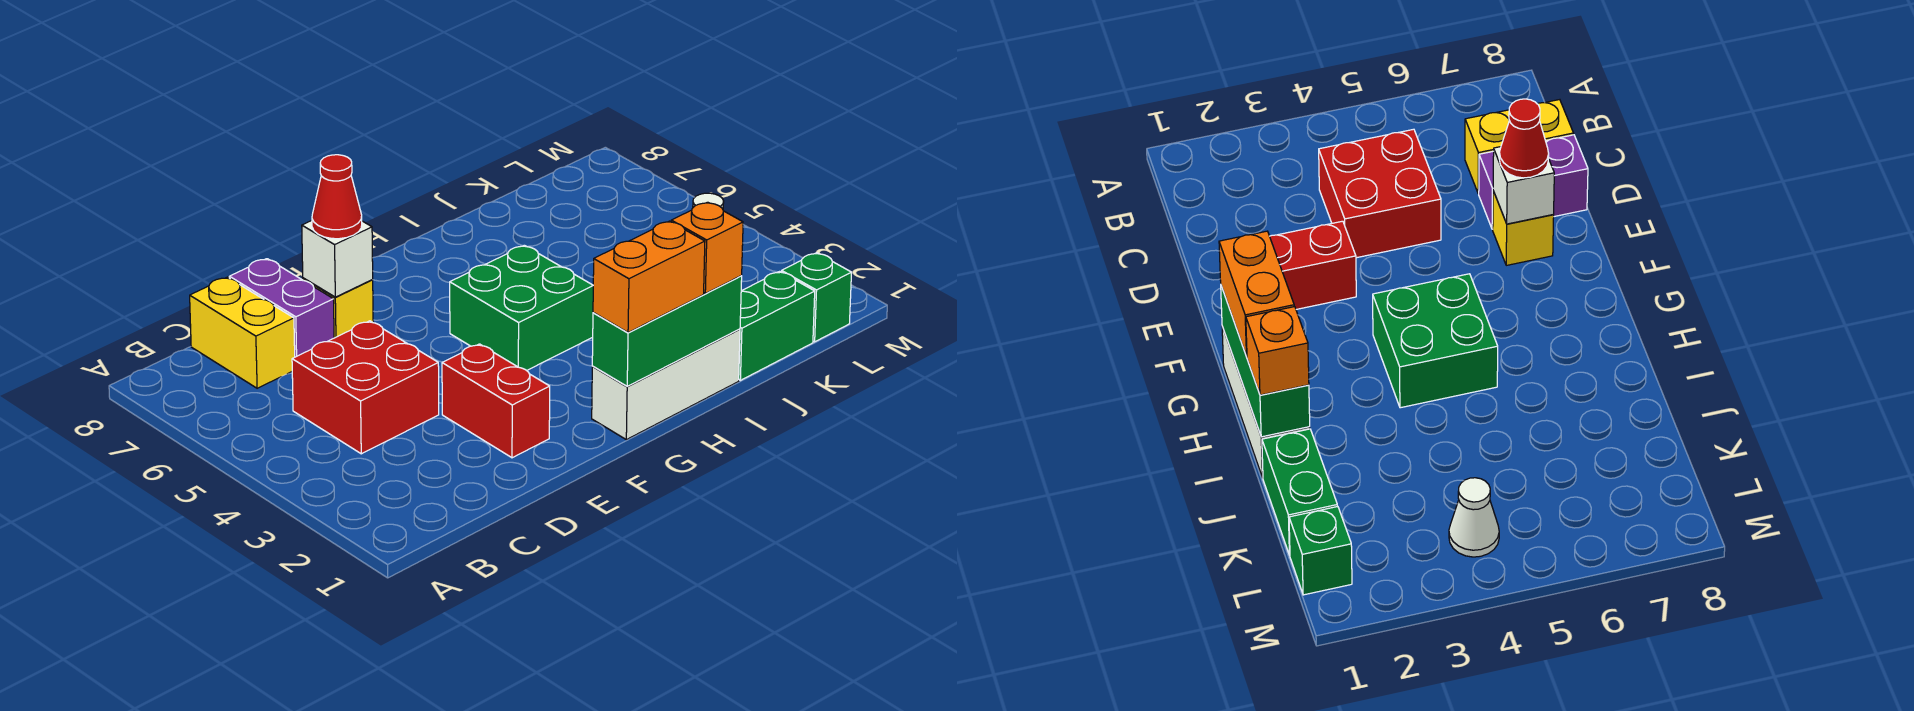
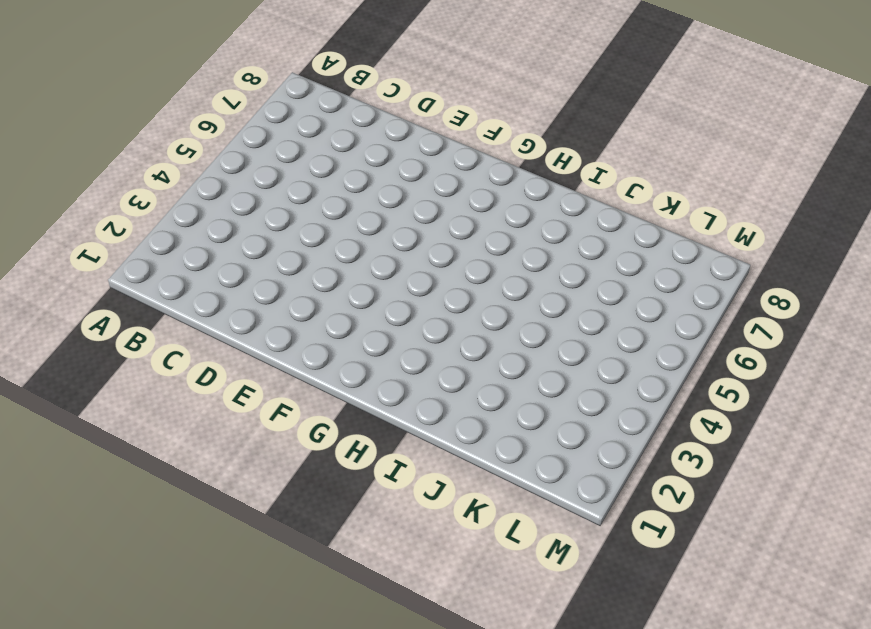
none -> red 2x2 brick [292,321,439,454]
none -> yellow 1x2 brick [190,277,295,388]
none -> purple 1x2 brick [229,259,334,357]

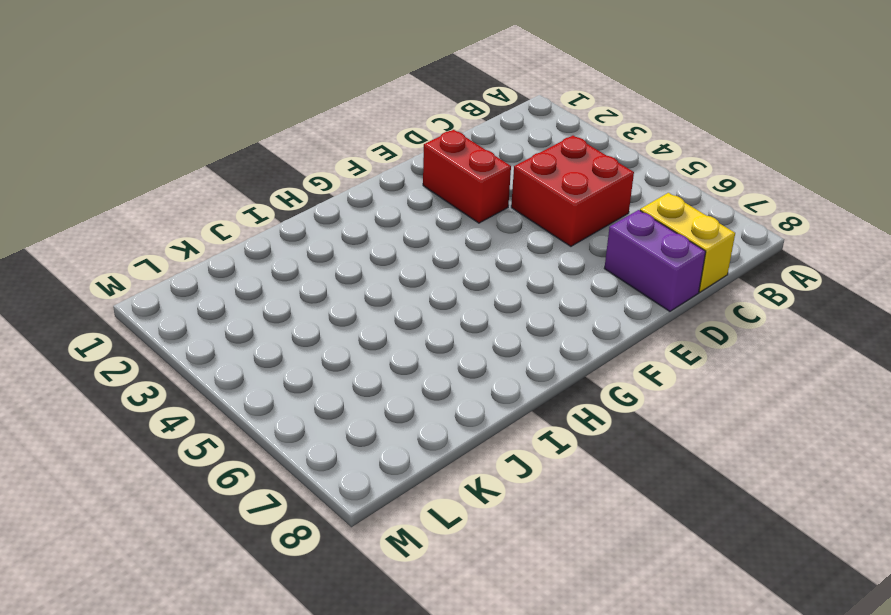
none -> yellow 1x1 brick [303,278,373,338]
none -> white 1x3 brick [592,329,740,440]
none -> green 2x2 brick [450,245,593,371]

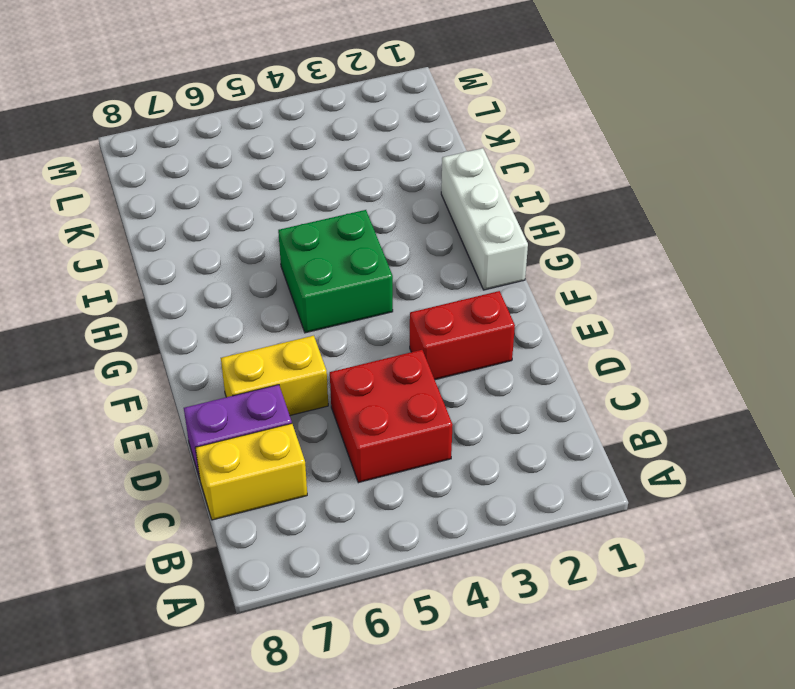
yellow 1x2 brick [221,336,328,415] -> yellow 1x1 brick [303,278,373,338]
none -> green 1x2 brick [739,271,815,380]
none -> green 1x1 brick [782,253,852,342]
none -> white 1x1 cone [1449,478,1499,557]

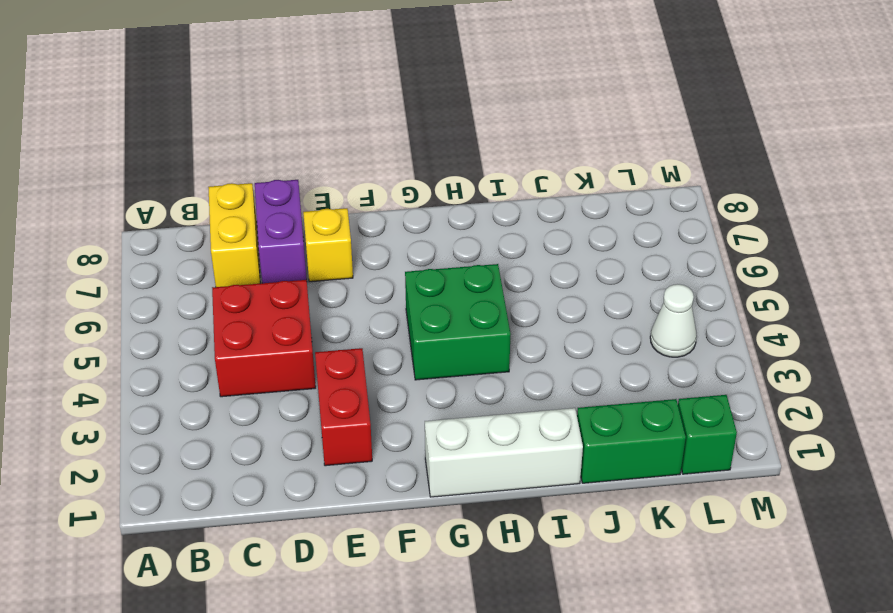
none -> white 1x1 brick [302,221,373,297]
none -> green 1x3 brick [592,276,742,386]
none -> red 1x1 cone [312,155,362,239]

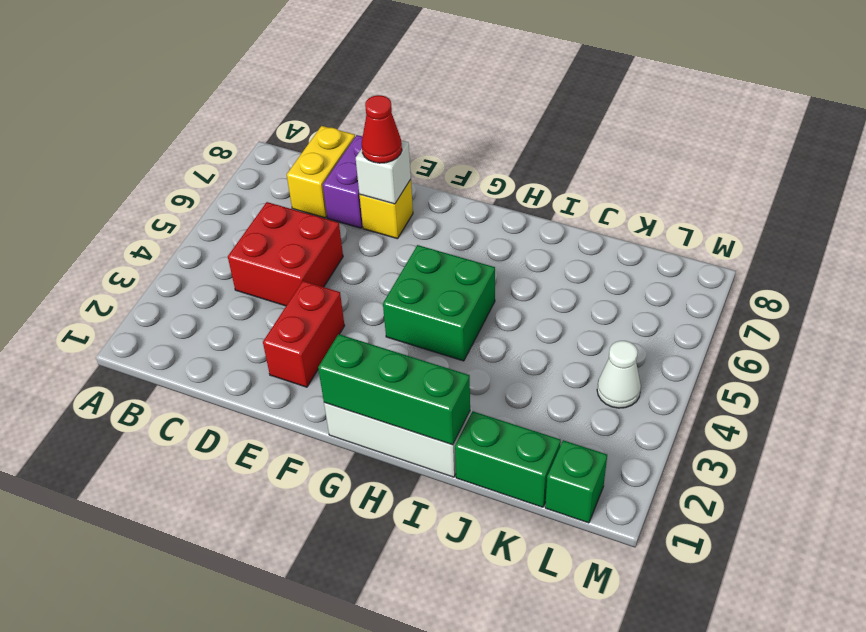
none -> orange 1x2 brick [593,221,705,333]
none -> orange 1x1 brick [671,202,743,293]

